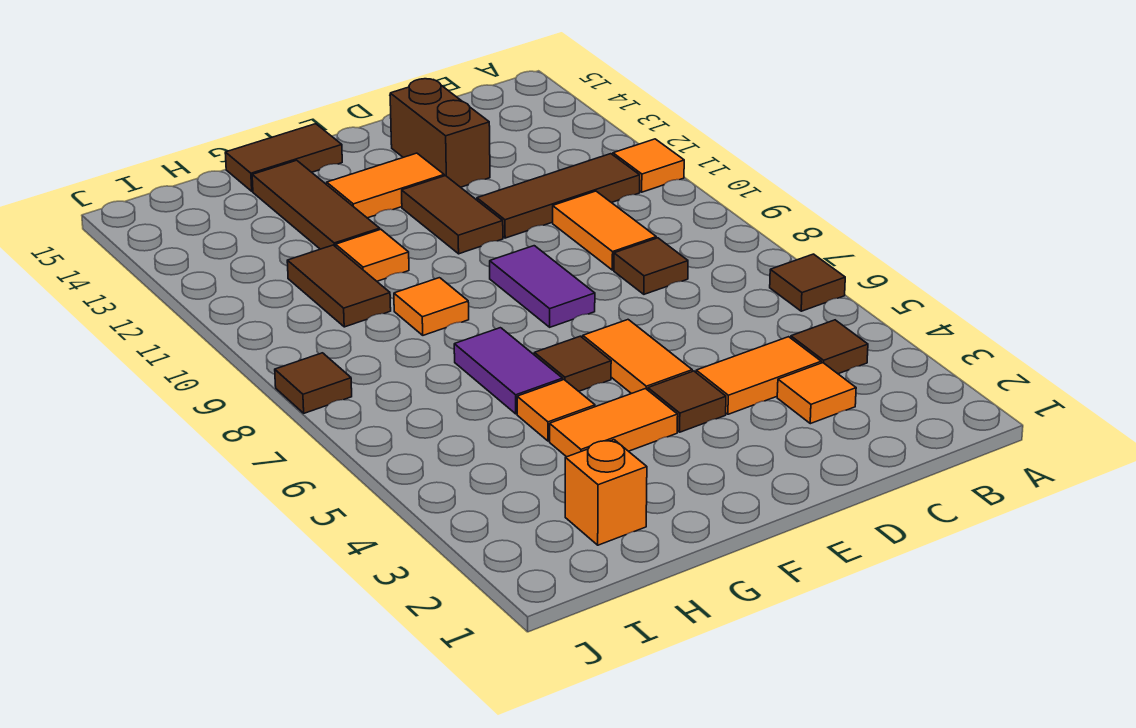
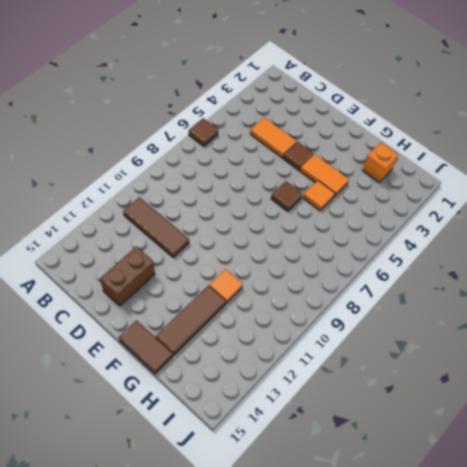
none -> orange 1x1 tile [613,139,684,192]
none -> brown 1x1 tile [791,320,868,374]
none -> orange 1x1 tile [777,363,856,424]

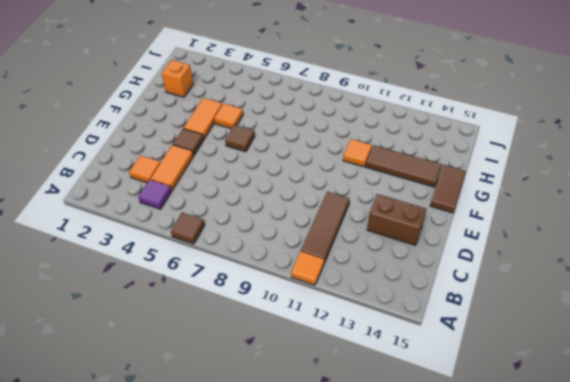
purple 1x1 tile [138,180,172,209] -> brown 1x1 tile [791,320,868,374]
none -> brown 1x1 tile [614,238,688,294]
none -> orange 1x2 tile [553,191,656,270]
none -> orange 1x2 tile [583,320,692,394]

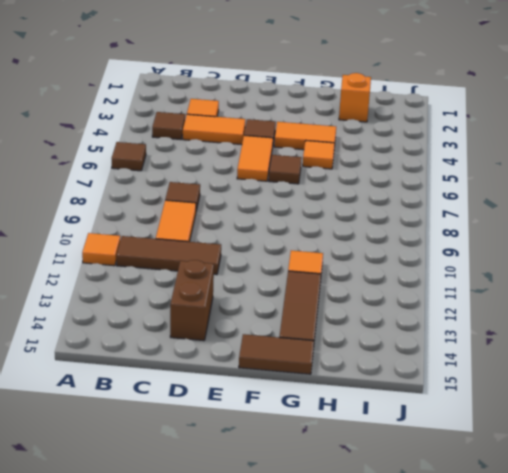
none -> purple 1x2 tile [490,246,595,327]
none -> brown 1x2 tile [402,176,503,254]
none -> orange 1x2 tile [327,153,444,218]

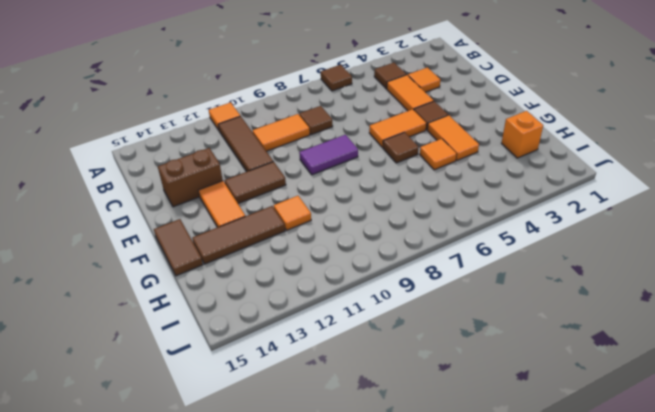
none -> purple 1x2 tile [454,328,563,414]
none -> orange 1x1 tile [394,278,469,335]
none -> brown 1x2 tile [287,245,391,327]

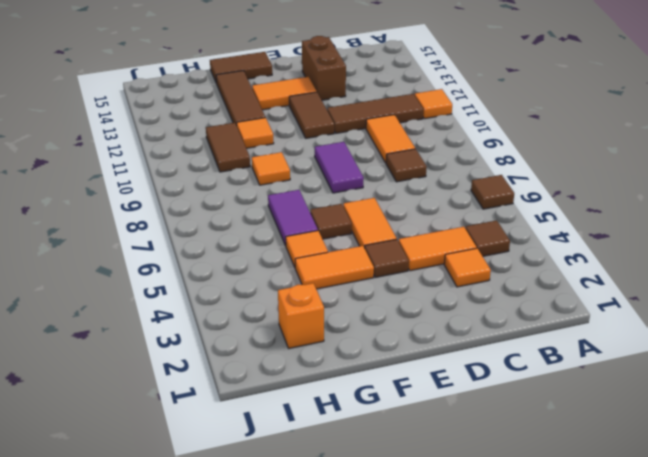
none -> brown 1x1 tile [275,353,352,413]

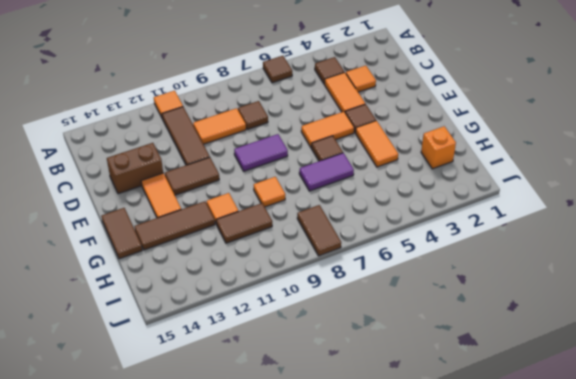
brown 1x2 tile [297,205,341,256] -> brown 1x1 tile [275,353,352,413]
none -> orange 1x1 tile [517,380,595,441]

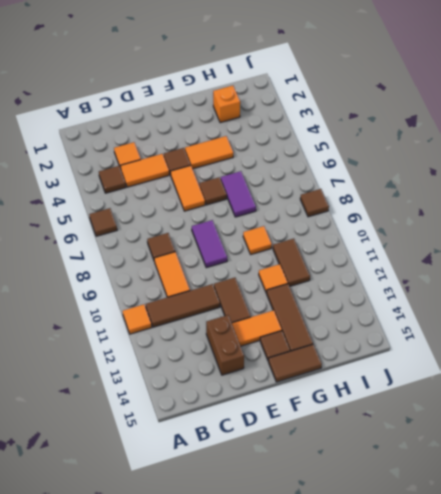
brown 1x1 tile [260,331,290,360] -> none
none -> orange 1x1 tile [517,380,595,441]

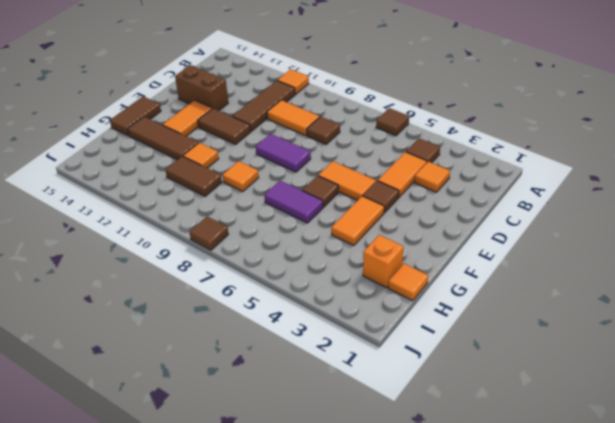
orange 1x1 tile [388,264,428,301] -> orange 1x1 tile moved to [517,380,595,441]

